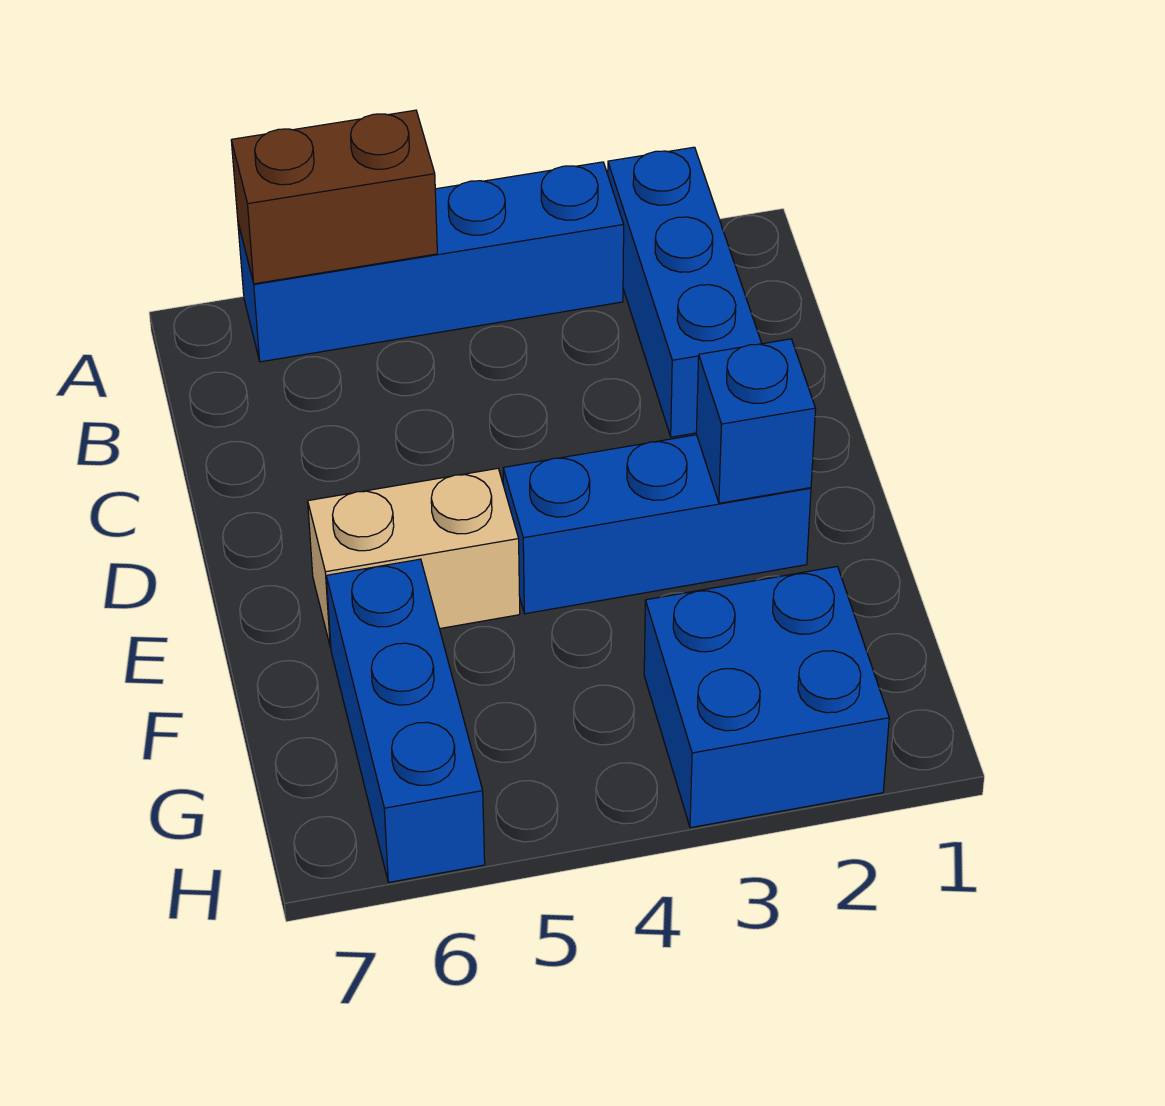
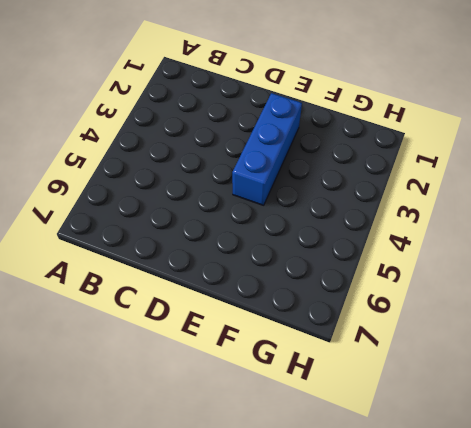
none -> blue 1x3 brick [608,147,762,437]
none -> blue 1x4 brick [238,162,624,362]

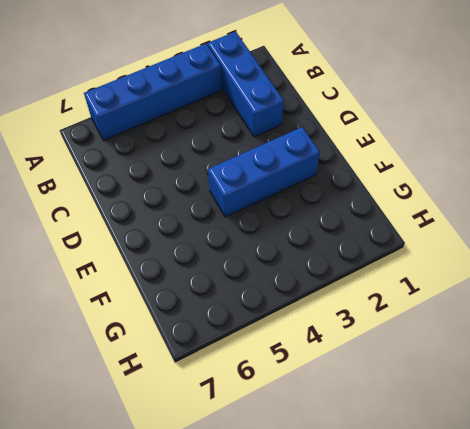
none -> tan 1x2 brick [308,468,520,648]
none -> blue 1x3 brick [326,559,485,882]

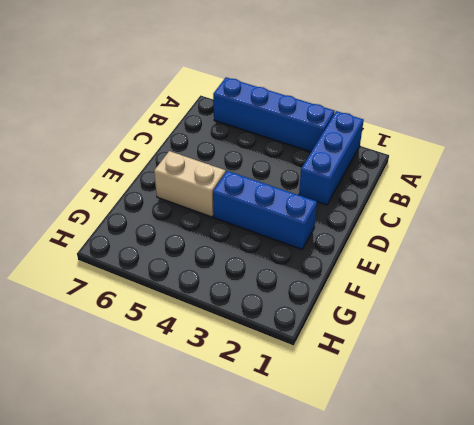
none -> blue 1x3 brick [326,559,485,882]
none -> blue 2x2 brick [644,566,889,828]

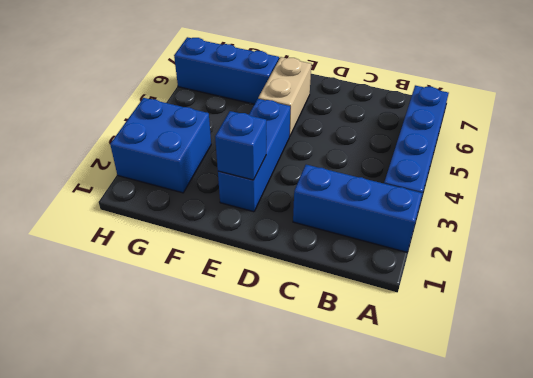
none -> brown 1x2 brick [231,110,437,284]

